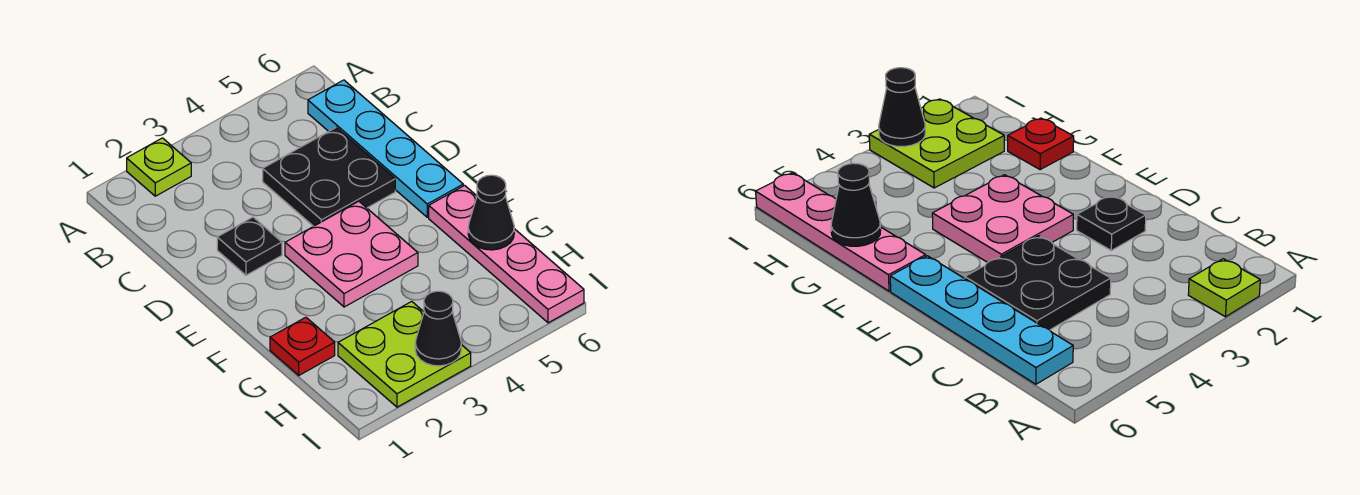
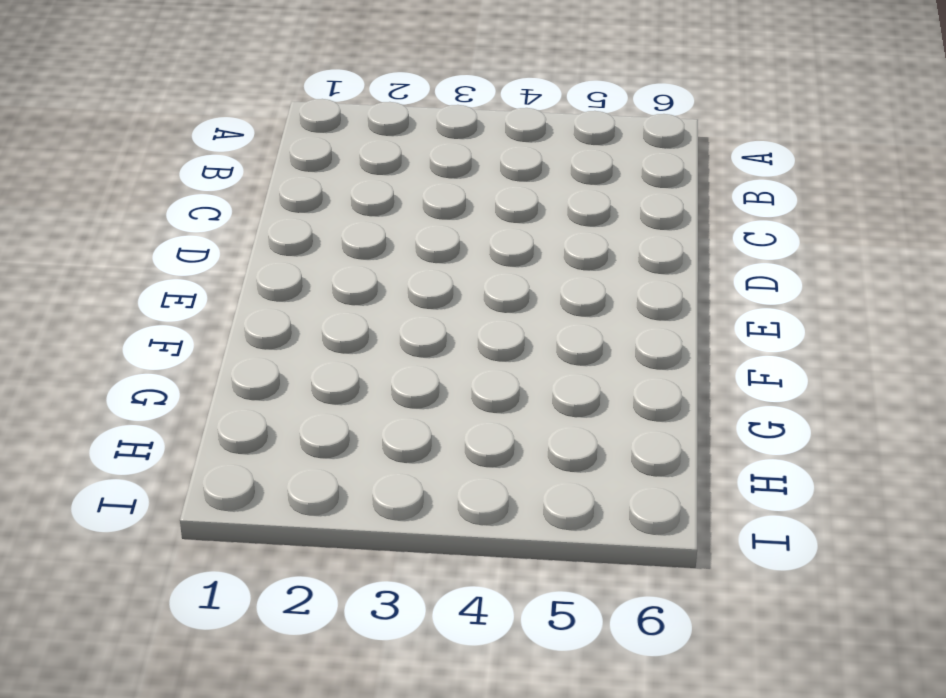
none -> lime 1x1 plate [127,138,191,196]
none -> cyan 1x4 plate [308,80,463,217]

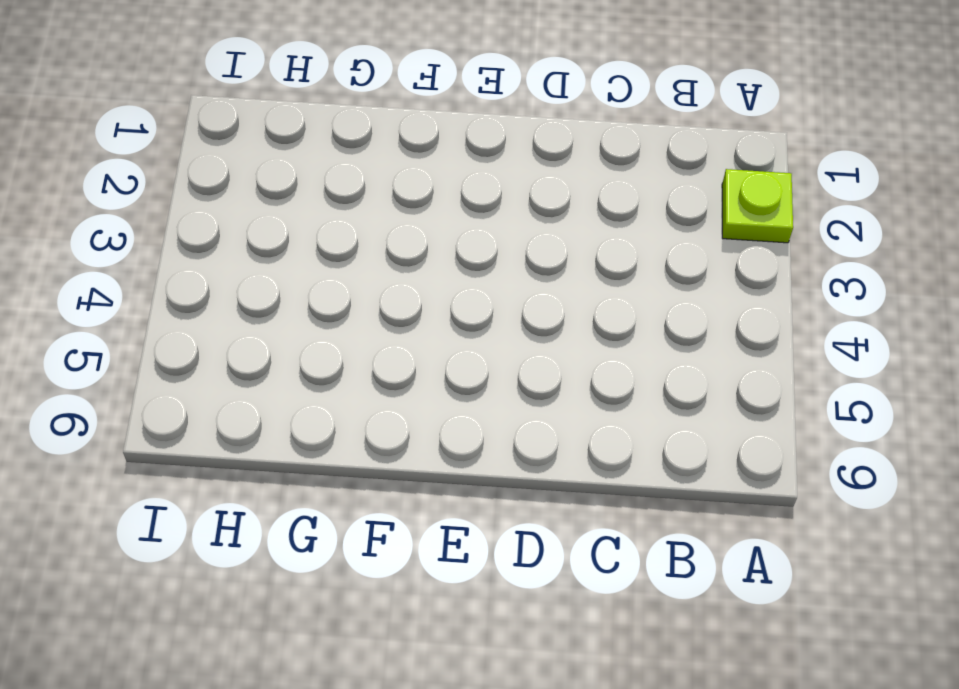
none -> cyan 1x4 plate [308,80,463,217]
none -> black 2x2 plate [263,128,395,226]

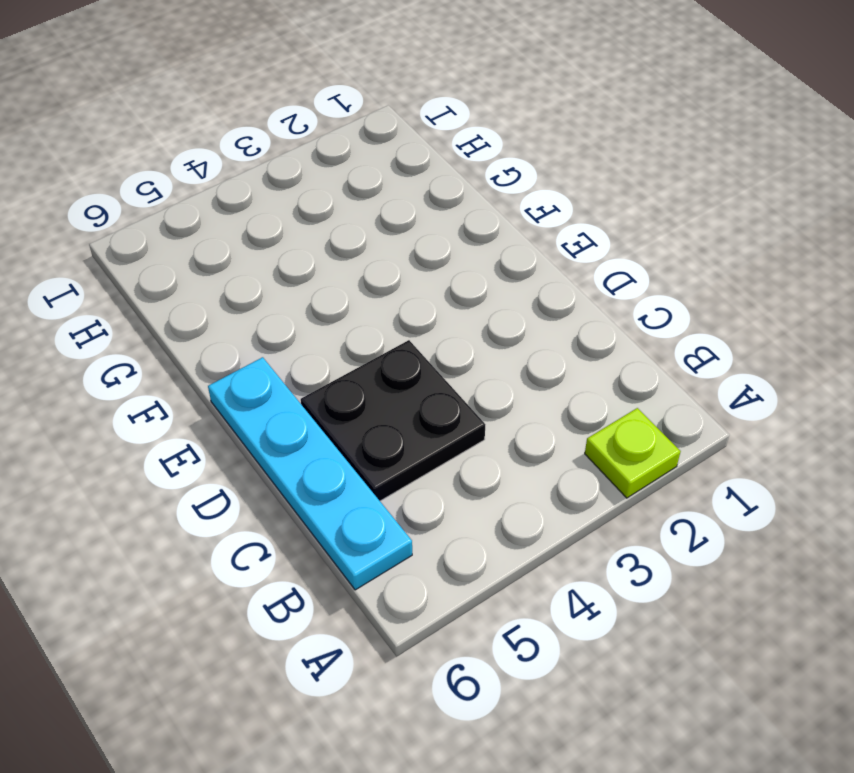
none -> black 1x1 plate [217,217,282,275]
none -> pink 2x2 plate [285,201,418,307]

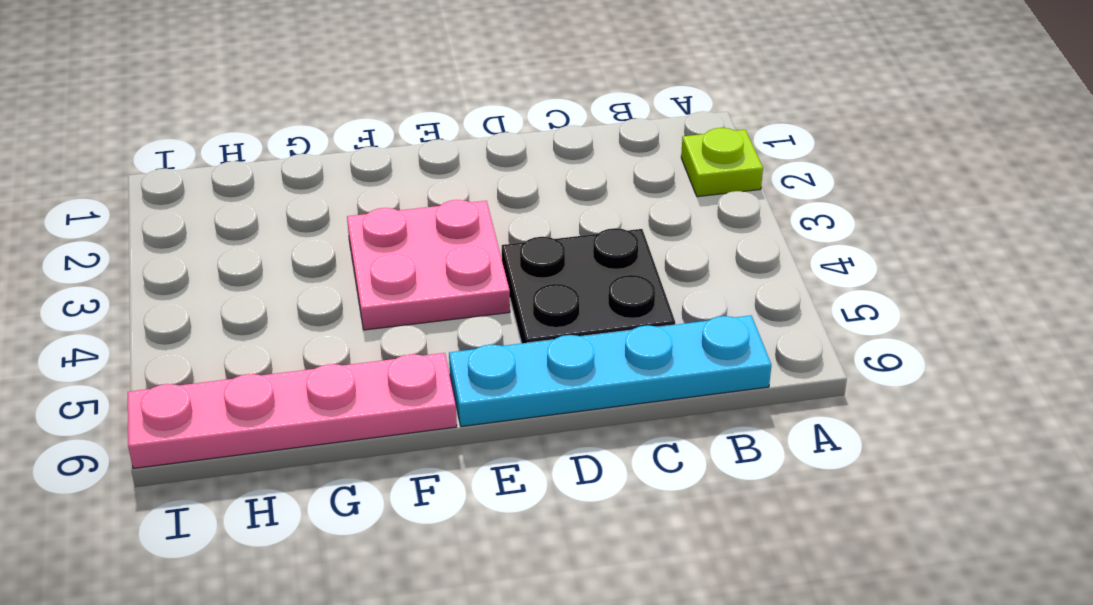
none -> black 1x1 plate [217,217,282,275]
none -> red 1x1 plate [270,317,335,375]

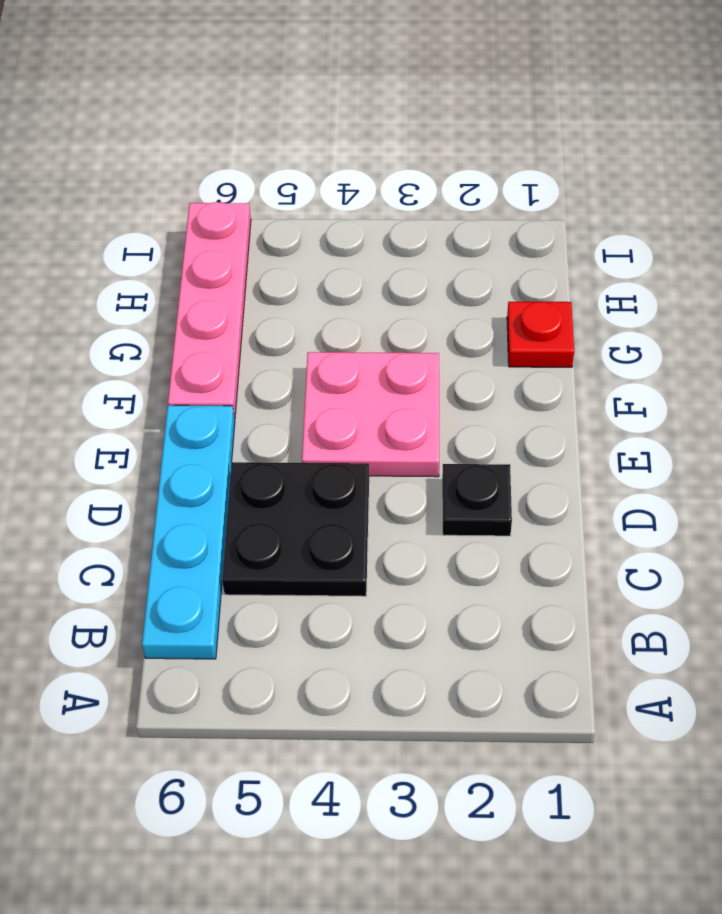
none -> lime 1x1 plate [127,138,191,196]
none -> lime 2x2 plate [338,301,471,407]

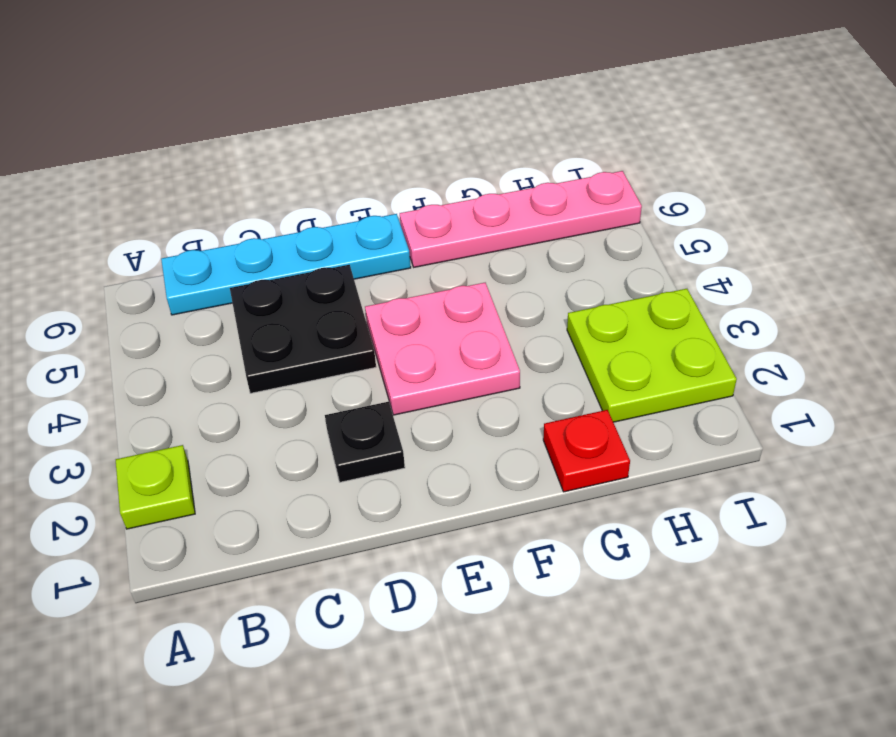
none -> black 1x1 cone [468,175,514,250]
none -> black 1x1 cone [415,291,461,366]

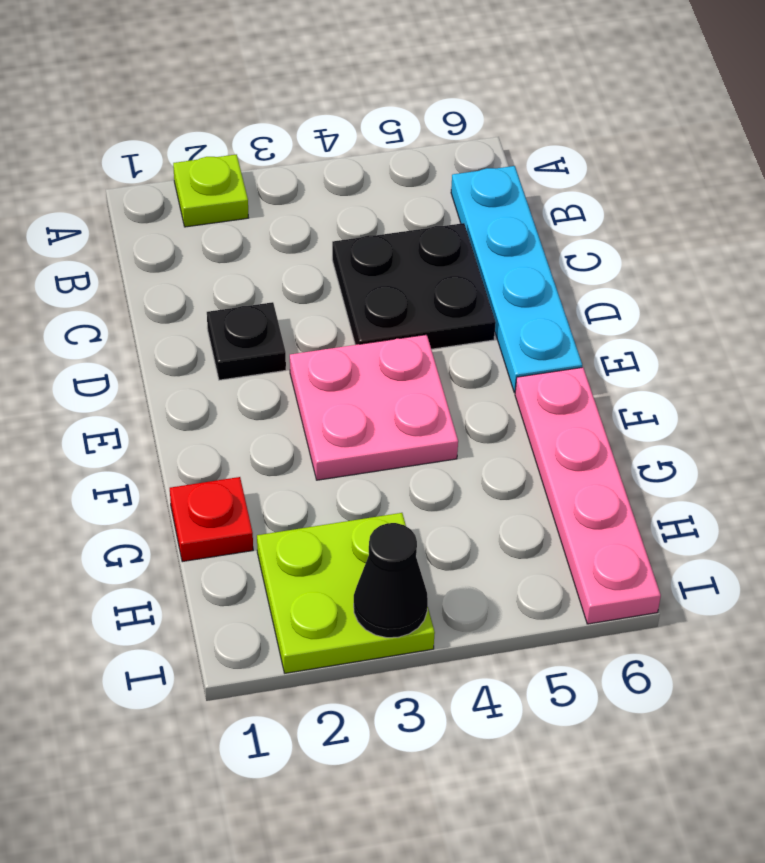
none -> black 1x1 cone [468,175,514,250]

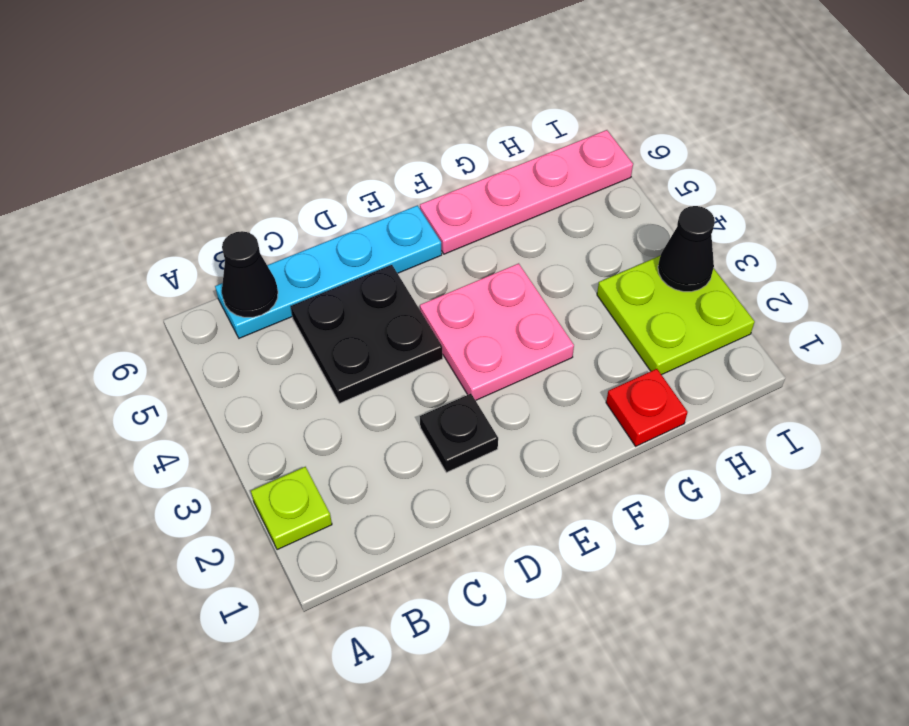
black 1x1 cone [222,231,278,317] -> black 1x1 cone moved to [468,175,514,250]

